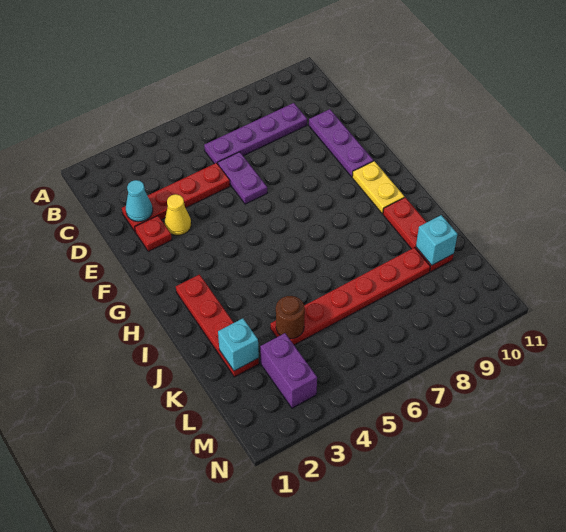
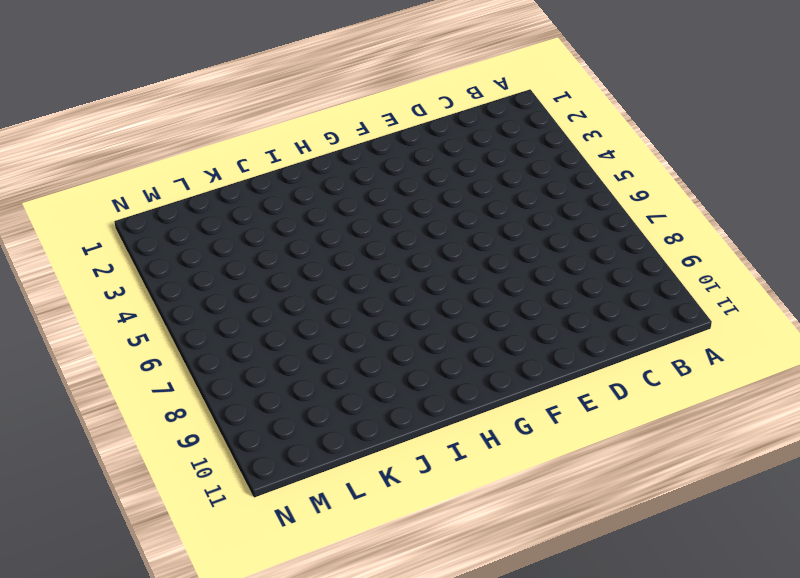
none -> purple 1x4 plate [204,103,307,164]
none -> red 1x4 plate [122,163,230,231]
none -> purple 1x2 plate [218,152,267,204]

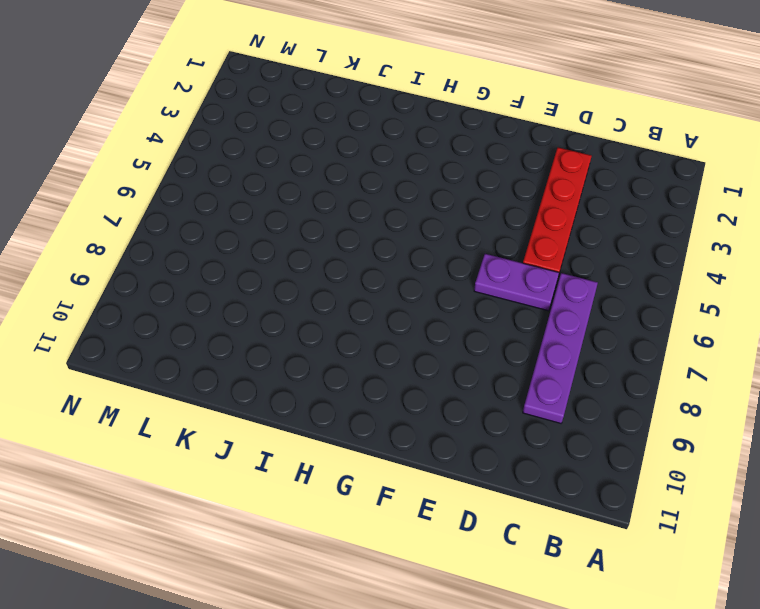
none -> purple 1x3 plate [309,109,373,177]
none -> red 1x1 plate [135,216,172,251]
none -> yellow 1x1 cone [165,194,191,235]

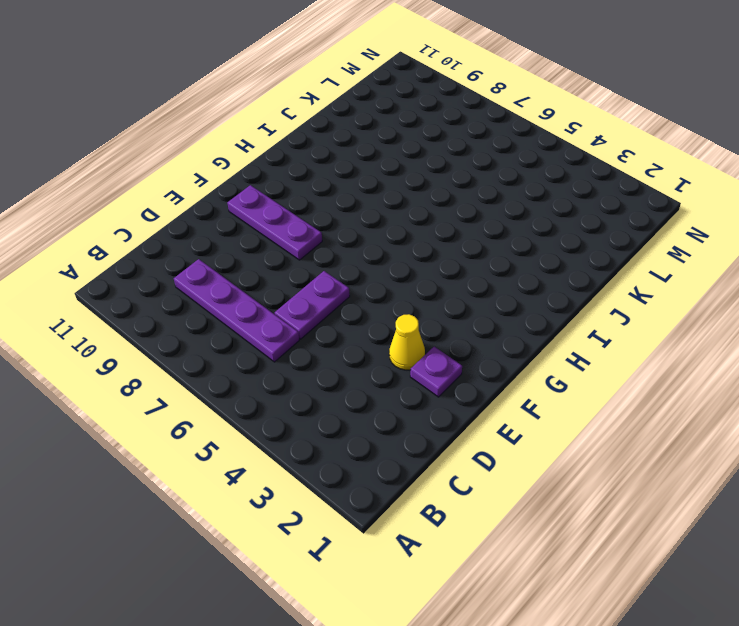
purple 1x1 plate [410,347,462,397] -> red 1x1 plate [135,216,172,251]
purple 1x3 plate [227,185,322,260] -> purple 1x3 plate turned to [309,109,373,177]
none -> red 1x4 plate [122,163,230,231]
none -> yellow 1x2 plate [352,161,404,214]
none -> red 1x4 plate [176,275,259,377]

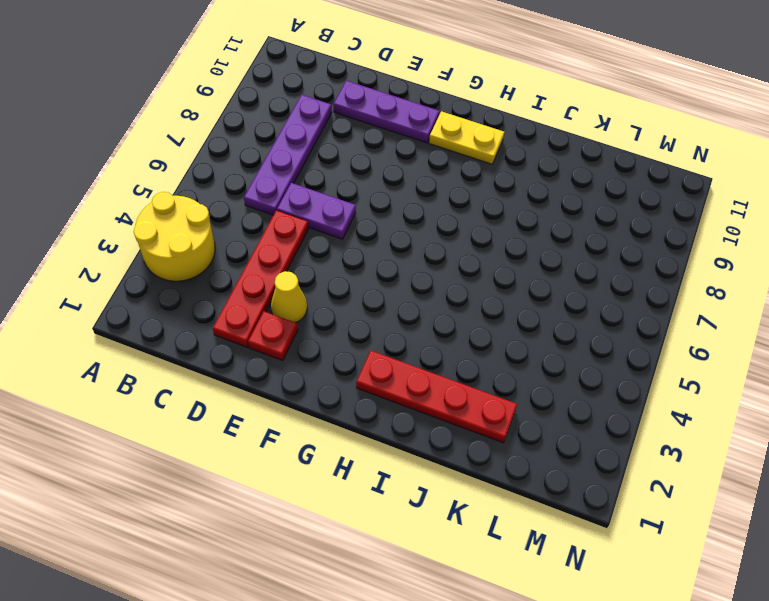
yellow 2x2 round brick [134,192,215,281] -> none
none -> red 1x3 plate [383,198,454,272]
none -> red 1x6 plate [271,248,430,345]
none -> purple 1x2 brick [260,333,317,408]

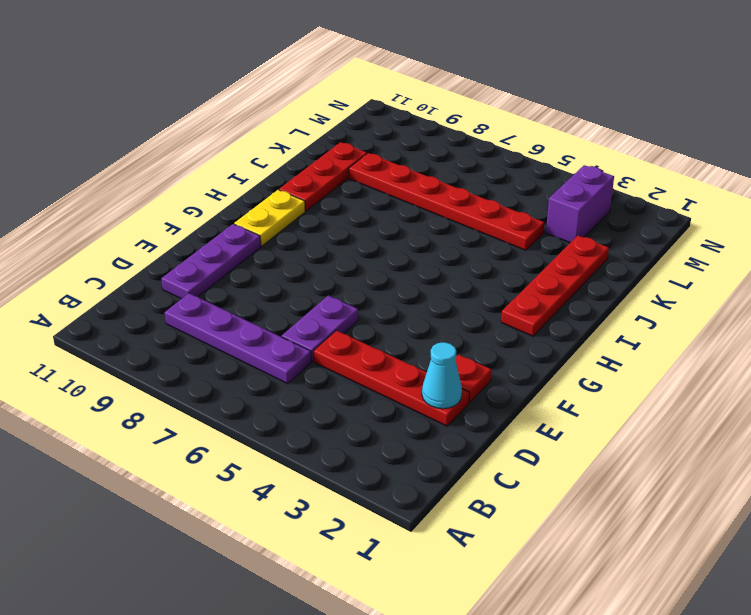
none -> yellow 1x1 cone [165,194,191,235]
none -> cyan 1x1 brick [218,318,259,371]
none -> brown 1x1 round brick [276,296,305,339]

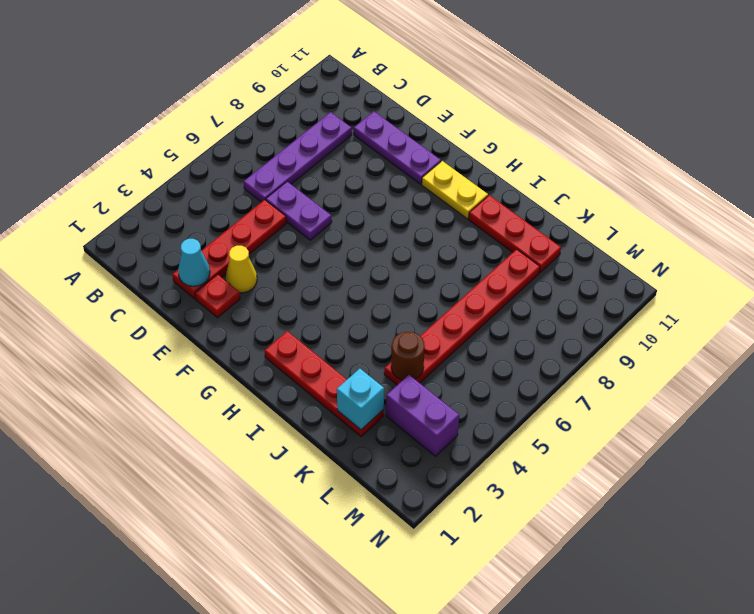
none -> cyan 1x1 brick [416,215,458,265]

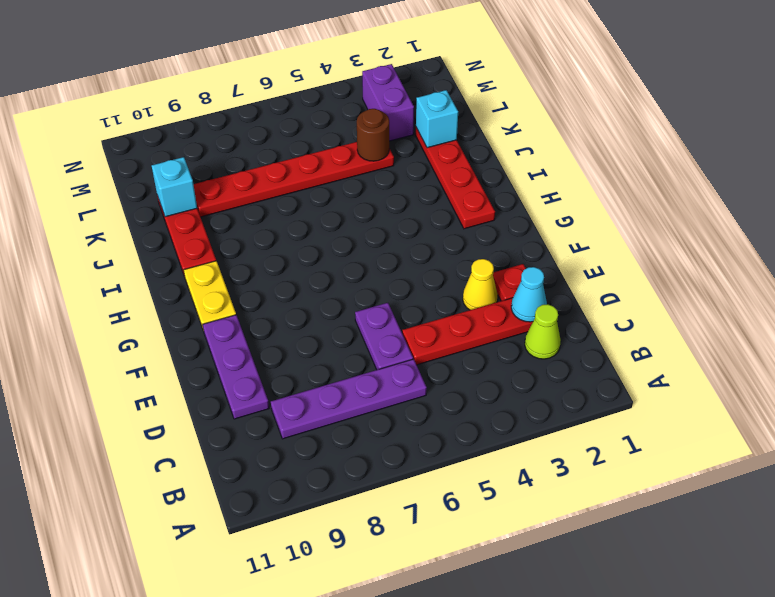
lime 1x1 cone [525,304,561,359] -> none

